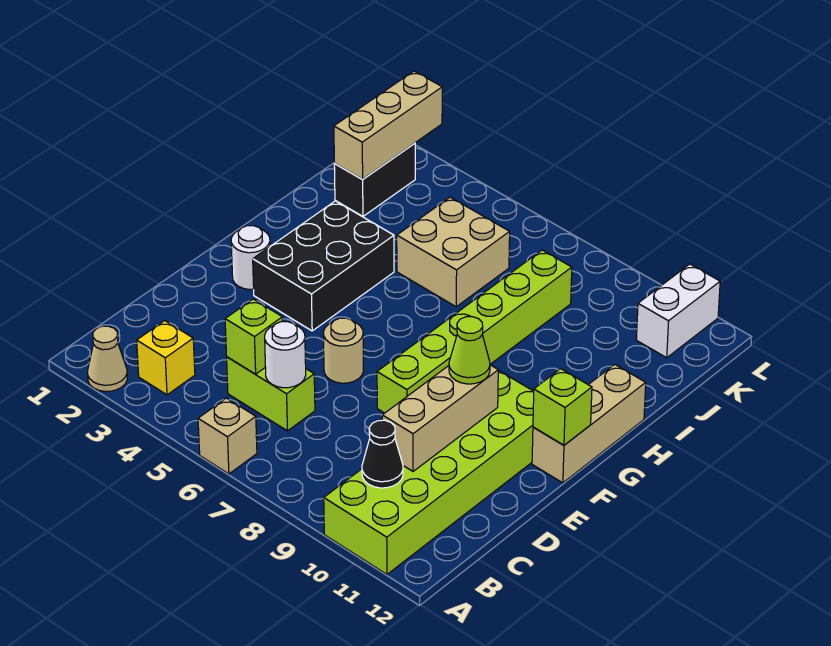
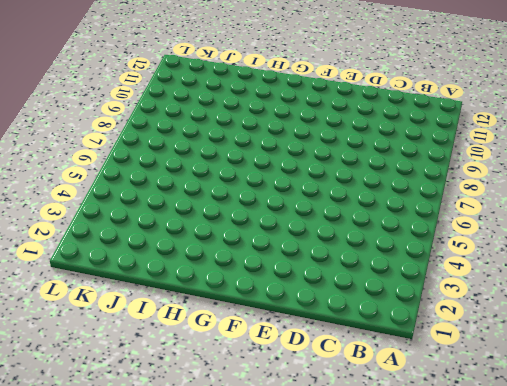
none -> tan 1x1 cone [88,326,127,391]
none -> tan 1x1 brick [198,398,257,474]
none -> lime 2x6 brick [324,370,534,574]

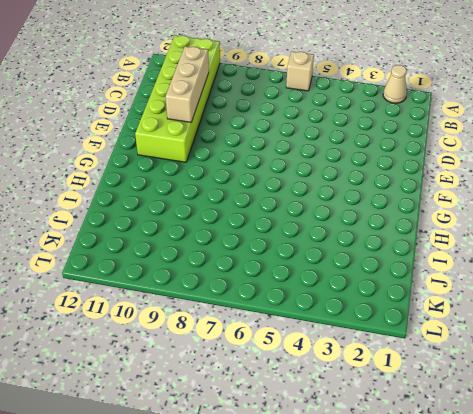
none -> yellow 1x1 brick [137,321,195,395]
none -> lime 1x2 brick [227,357,315,431]
none -> tan 1x1 round brick [323,318,363,383]

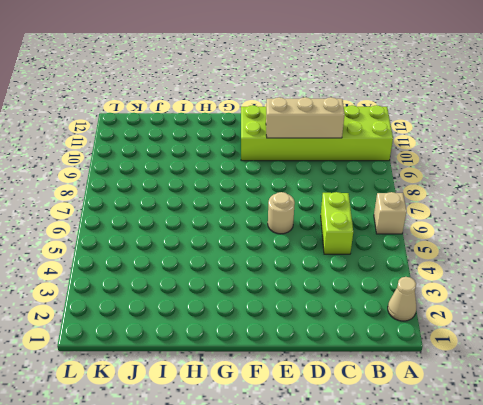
none -> yellow 1x1 brick [137,321,195,395]
none -> lime 1x6 brick [377,250,572,413]
none -> white 1x1 round brick [231,226,270,290]

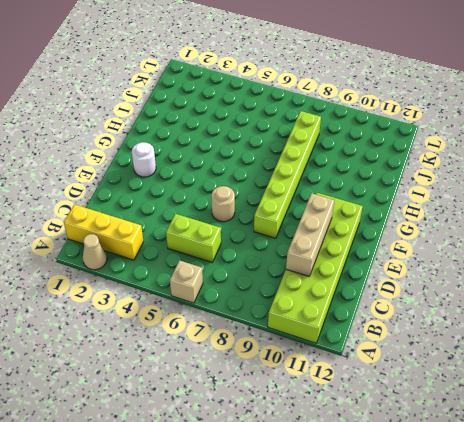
yellow 1x3 brick [64,204,143,260] -> yellow 1x1 brick [137,321,195,395]
none -> black 2x3 brick [253,201,394,331]
none -> tan 1x3 brick [532,365,646,483]
none -> tan 2x2 brick [397,197,510,307]

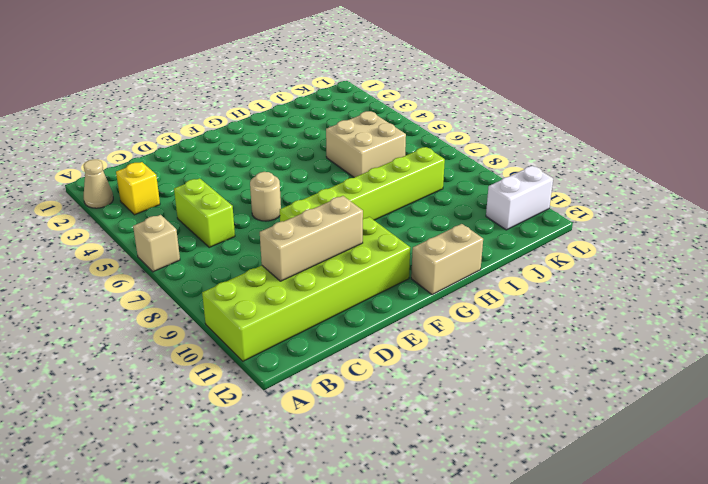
tan 1x2 brick [411,224,483,295] -> tan 1x3 brick [532,365,646,483]
none -> white 1x1 round brick [231,226,270,290]
none -> black 2x3 brick [253,201,394,331]
none -> black 1x2 brick [334,143,415,216]

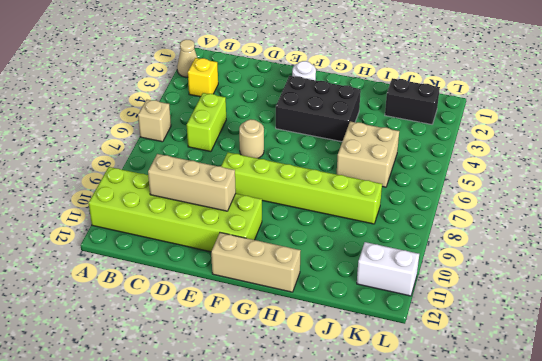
none -> black 1x1 cone [362,420,403,488]
none -> lime 1x1 brick [225,299,283,374]
none -> white 1x1 round brick [265,322,306,388]

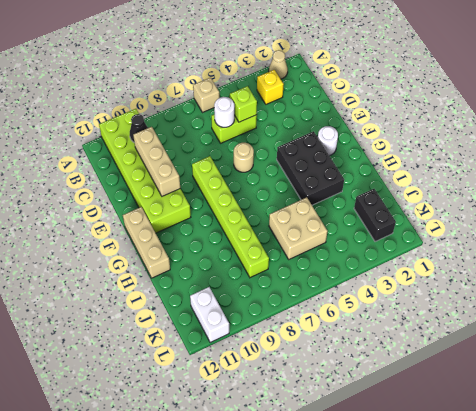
none -> lime 1x1 brick [533,369,592,445]
none -> tan 1x3 brick [334,71,442,179]
none -> lime 1x1 cone [449,317,490,384]

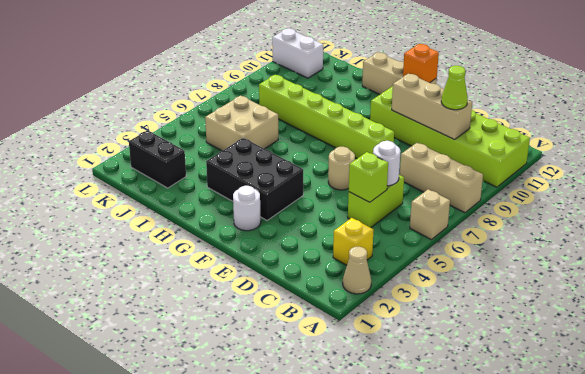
tan 1x3 brick [400,143,483,213] -> tan 1x3 brick moved to [334,71,442,179]
lime 1x1 cone [441,66,468,110] -> lime 1x1 cone moved to [449,317,490,384]
orange 1x1 brick [403,44,439,83] -> lime 1x1 brick [533,369,592,445]
none -> black 1x1 cone [362,420,403,488]

